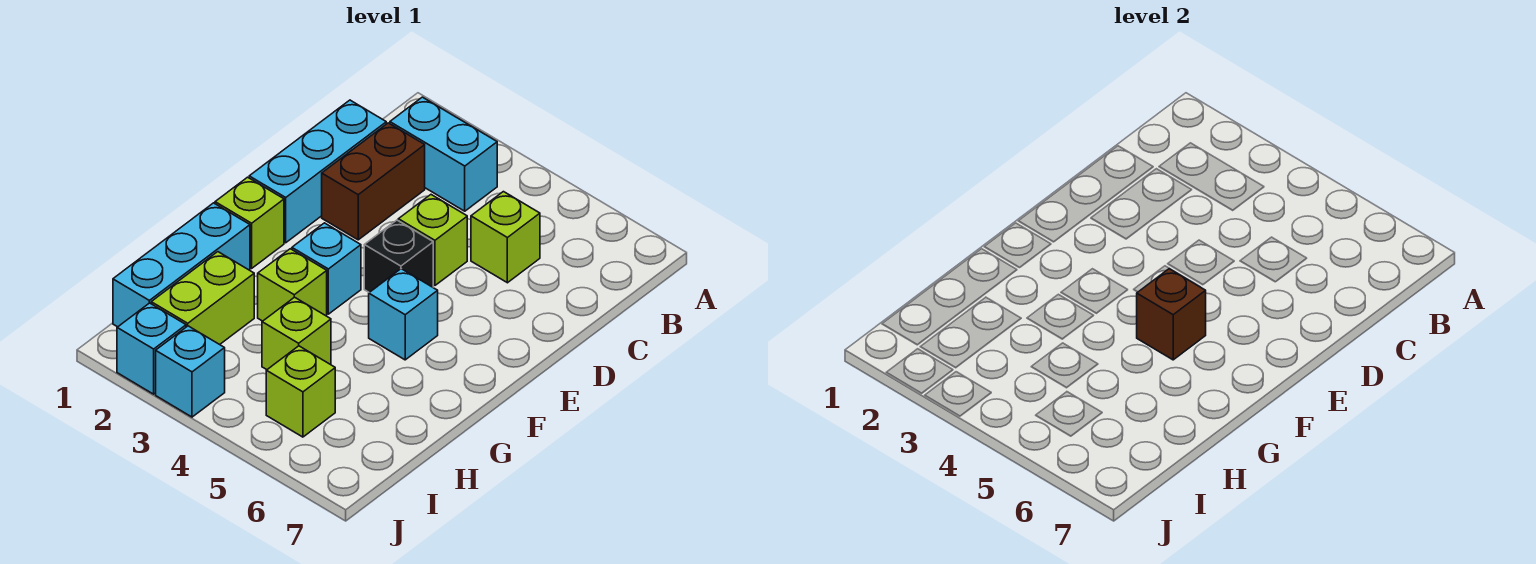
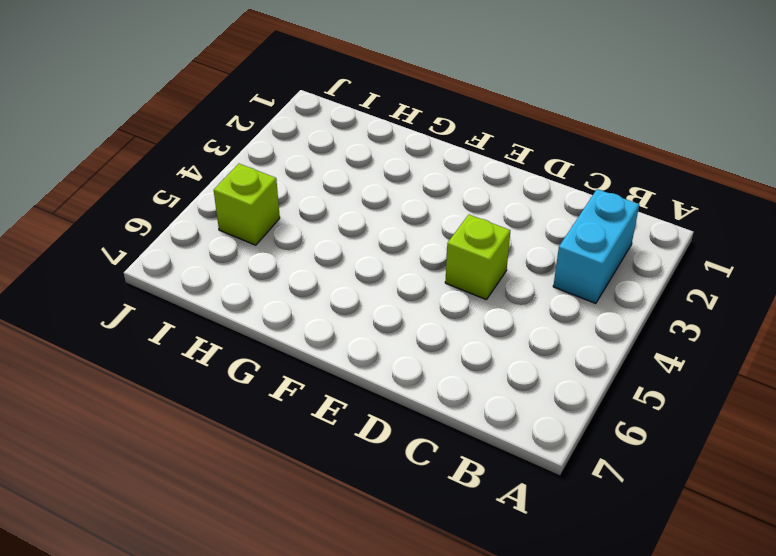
none -> cyan 1x3 brick [249,100,386,243]
none -> brown 1x2 brick [322,123,425,240]
none -> lime 1x1 brick [471,192,540,283]

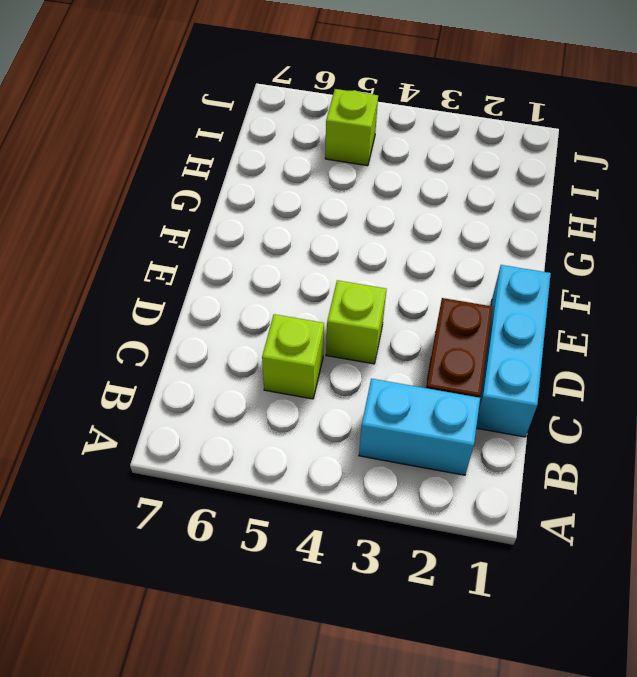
none -> black 1x1 brick [364,220,433,292]
none -> lime 1x1 brick [215,177,284,268]
none -> cyan 1x1 brick [292,223,361,314]

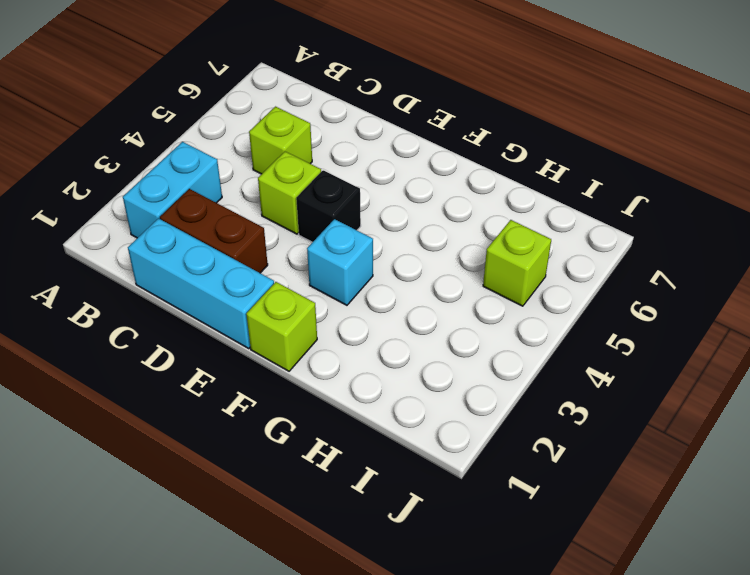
none -> cyan 1x1 brick [369,269,438,360]
none -> cyan 1x3 brick [113,203,250,327]
none -> lime 1x1 brick [258,249,327,321]

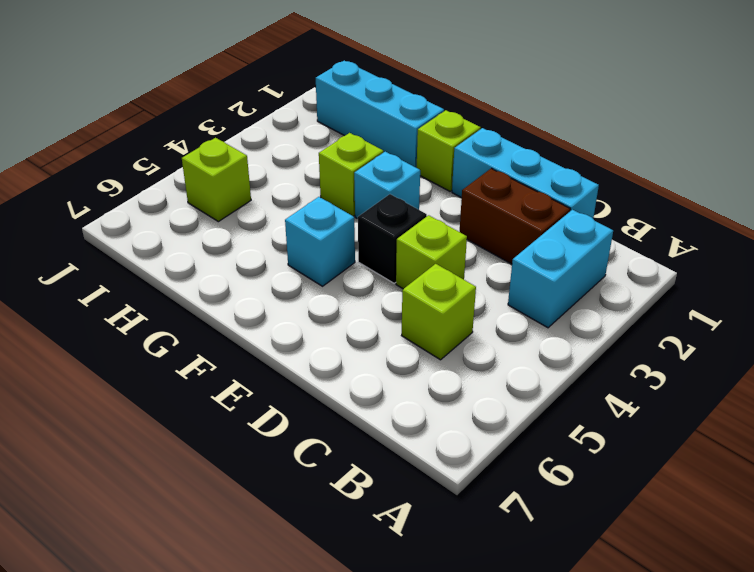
none -> lime 1x2 brick [151,252,254,345]
none -> lime 1x1 brick [262,297,331,370]
none -> cyan 1x1 brick [117,303,186,394]

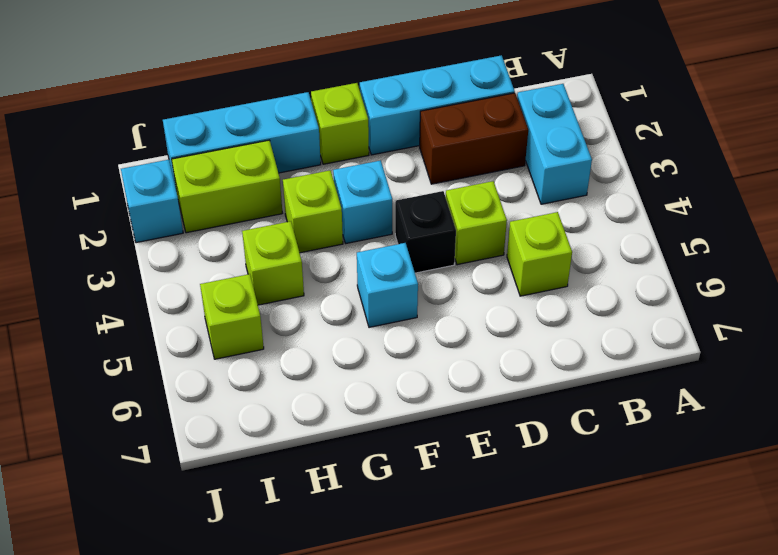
none -> cyan 1x1 brick [156,326,225,417]
none -> brown 1x1 brick [1137,269,1206,360]

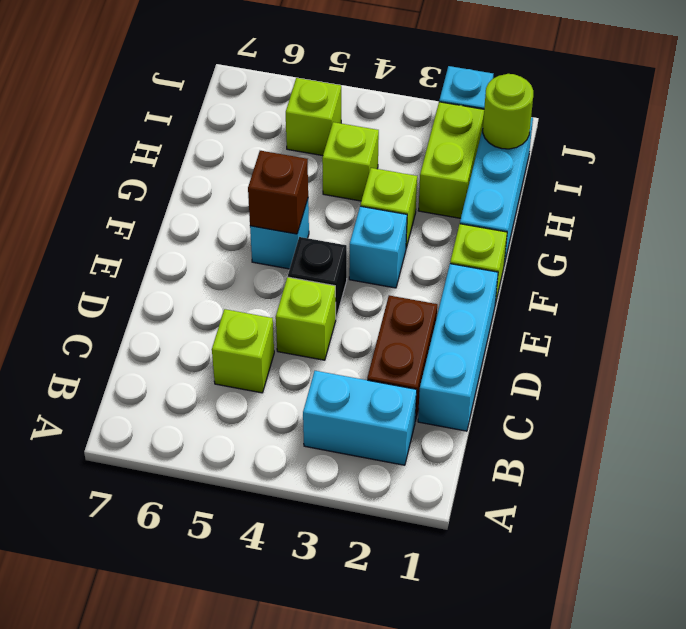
lime 1x1 round brick [483,74,533,149] -> none
none -> cyan 1x1 brick [156,326,225,417]

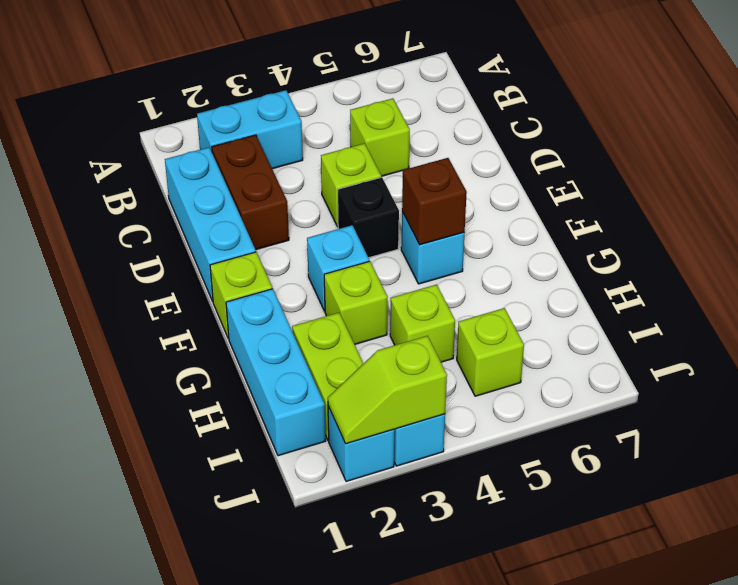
lime 1x2 slope [328,336,447,444] -> none

